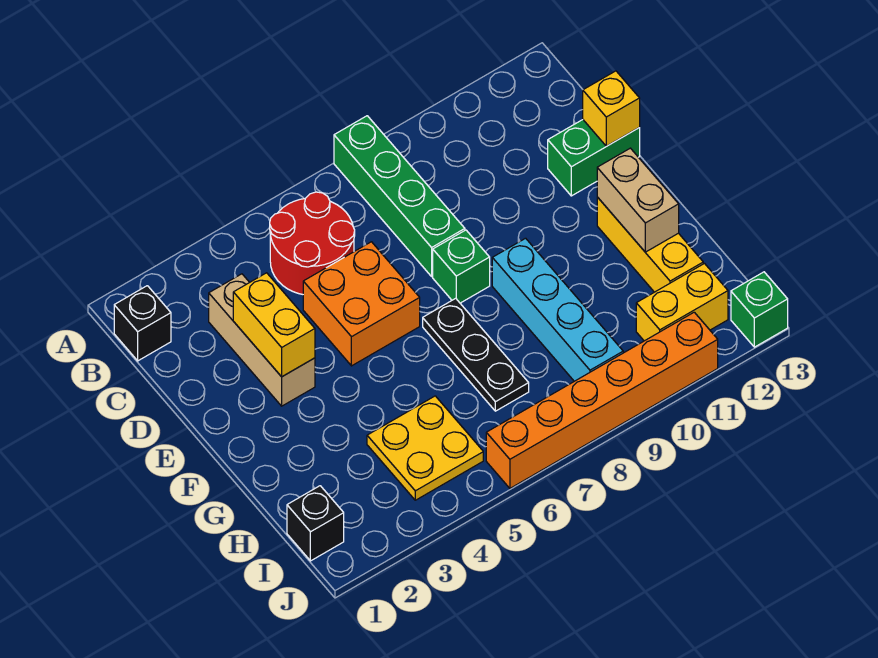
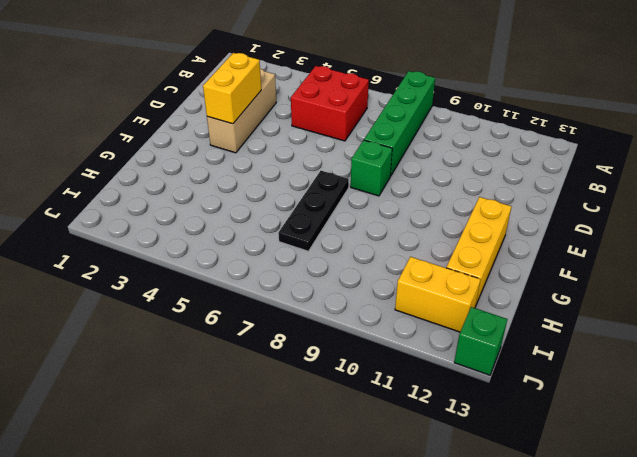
red 2x2 brick [291,66,369,141] -> red 2x2 round brick [270,192,355,294]
none -> black 1x1 brick [114,286,171,361]
none -> orange 2x2 brick [303,242,420,366]
none -> green 1x2 brick [548,120,640,196]

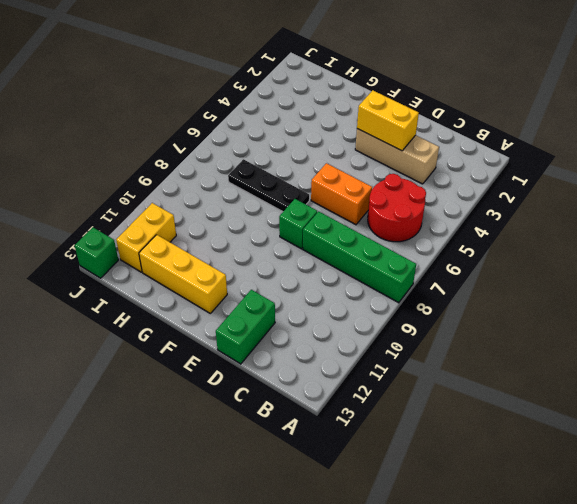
orange 1x2 brick [311,163,372,225] -> orange 2x2 brick [303,242,420,366]
none -> black 1x1 brick [114,286,171,361]
none -> cyan 1x4 brick [492,238,623,381]
none -> yellow 2x2 plate [367,396,483,500]

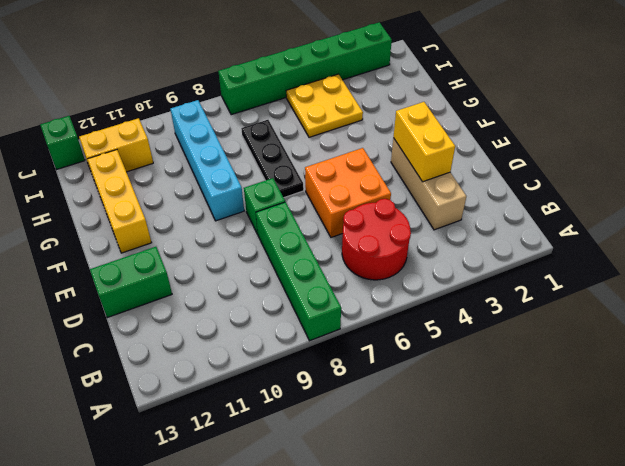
green 1x6 brick [218,22,392,115] -> orange 1x6 brick [486,312,718,488]
none -> black 1x1 brick [114,286,171,361]
none -> black 1x1 brick [287,486,344,561]
none -> yellow 1x1 brick [583,71,640,146]

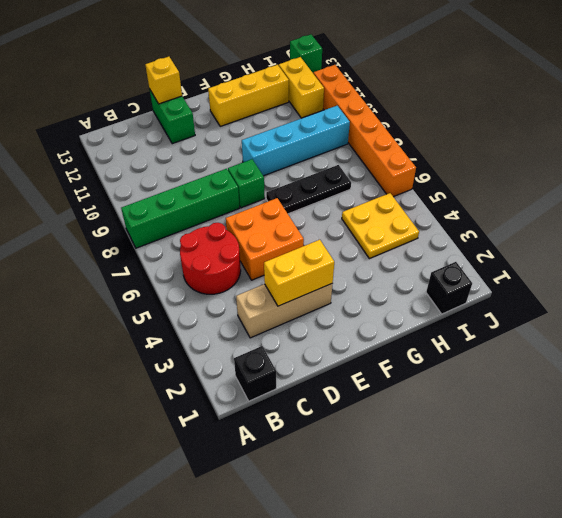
none -> tan 1x2 brick [597,148,679,252]

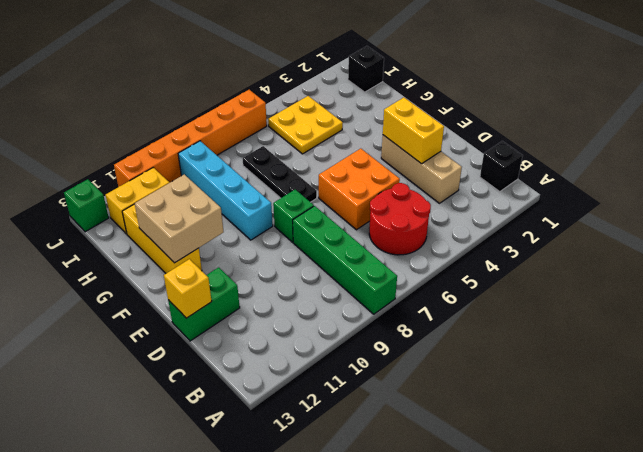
tan 2x2 brick [135,174,224,263] -> tan 1x2 brick [597,148,679,252]

